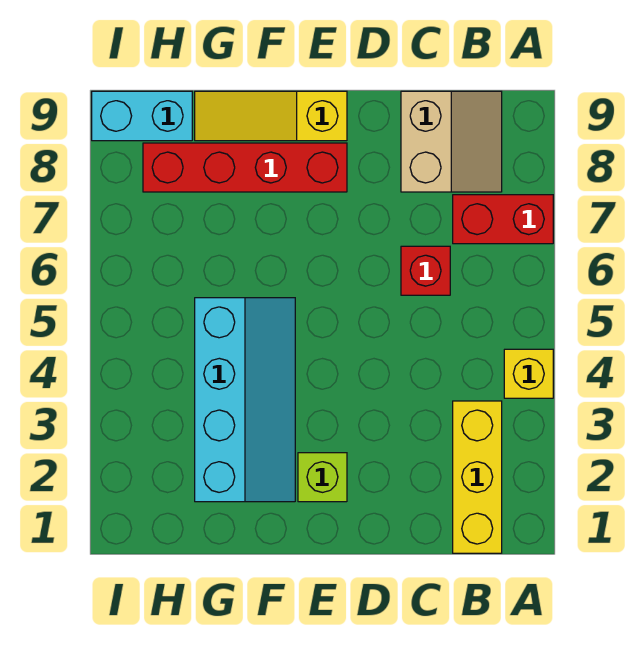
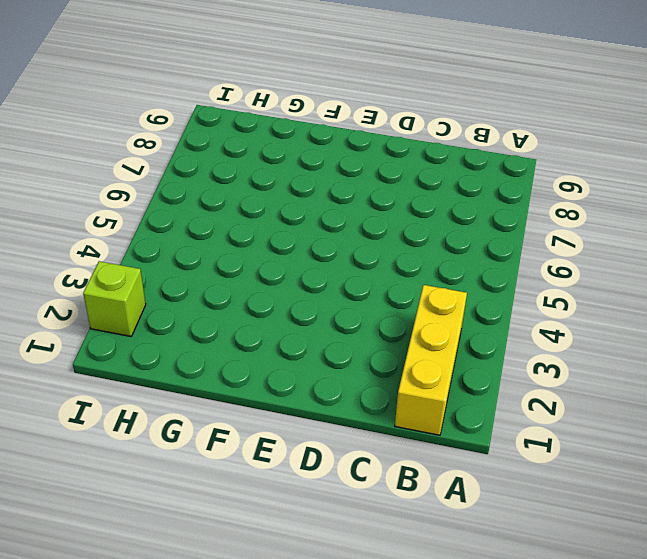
lime 1x1 brick [83,261,146,337] -> lime 1x1 brick moved to [298,453,347,502]
none -> yellow 1x1 brick [504,349,553,398]
none -> red 1x2 brick [453,195,553,244]

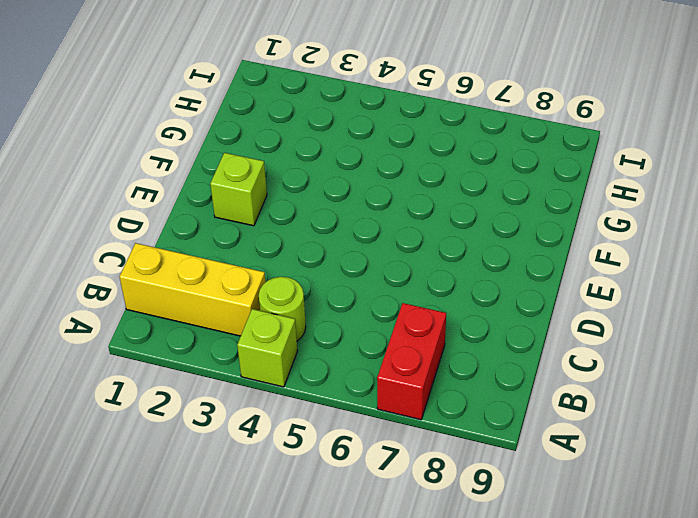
lime 1x1 brick [237,309,297,387] -> yellow 1x1 brick [504,349,553,398]
lime 1x1 round brick [259,277,306,341] -> none
none -> tan 2x2 slope [401,91,502,192]
none -> red 1x1 brick [401,246,450,295]

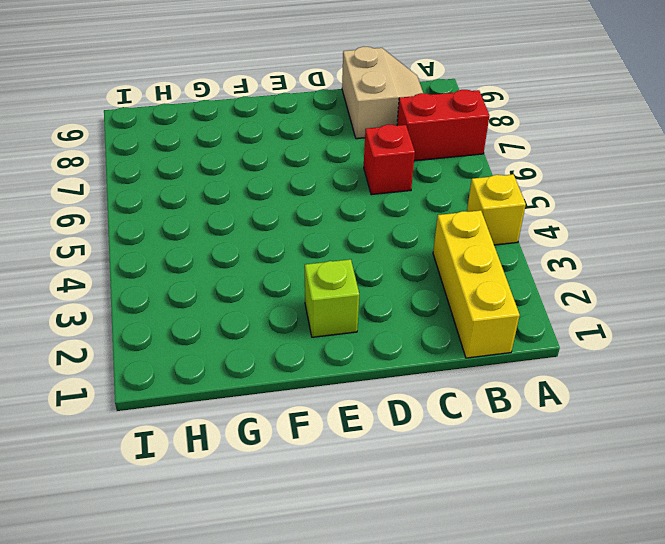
none -> red 1x4 brick [143,143,347,192]
none -> yellow 1x3 slope [195,91,347,141]

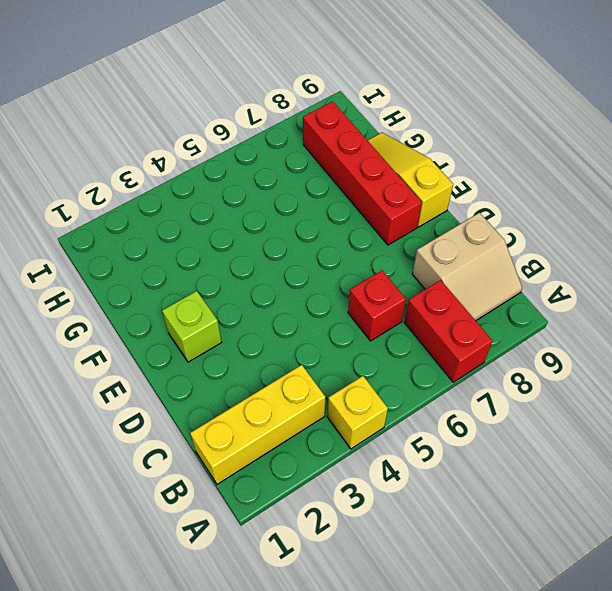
none -> cyan 2x4 slope [195,298,295,502]
none -> cyan 1x2 brick [92,91,192,141]

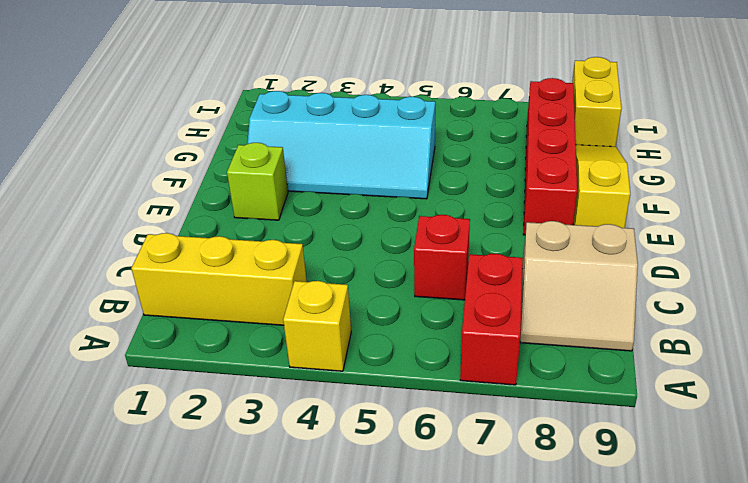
yellow 1x2 brick [572,57,622,147] -> cyan 1x2 brick [92,91,192,141]

